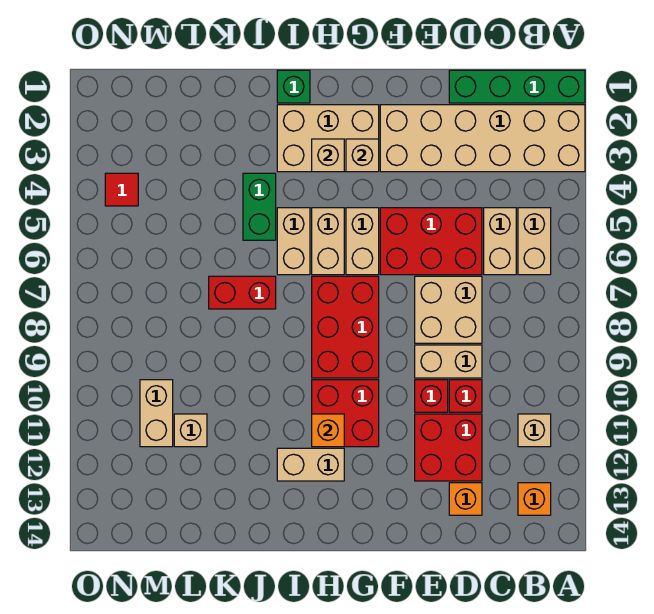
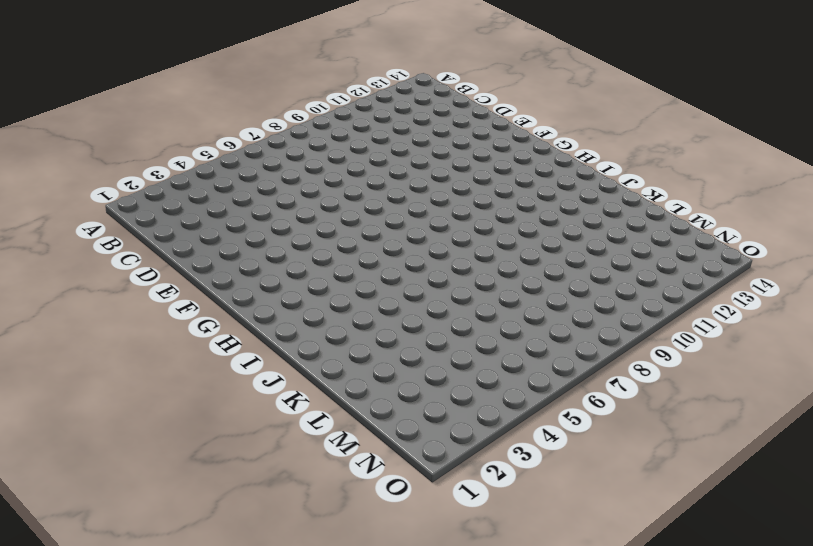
none -> green 1x4 brick [449,70,585,103]
none -> tan 2x6 brick [380,105,585,172]
none -> tan 1x2 brick [518,208,551,275]

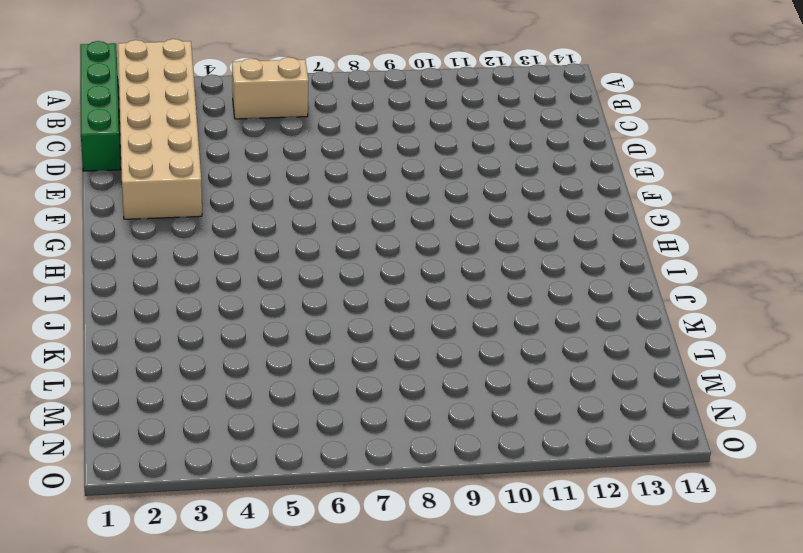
none -> tan 1x1 brick [518,414,551,447]
none -> orange 1x1 brick [518,483,551,515]
none -> tan 1x2 brick [484,208,516,275]

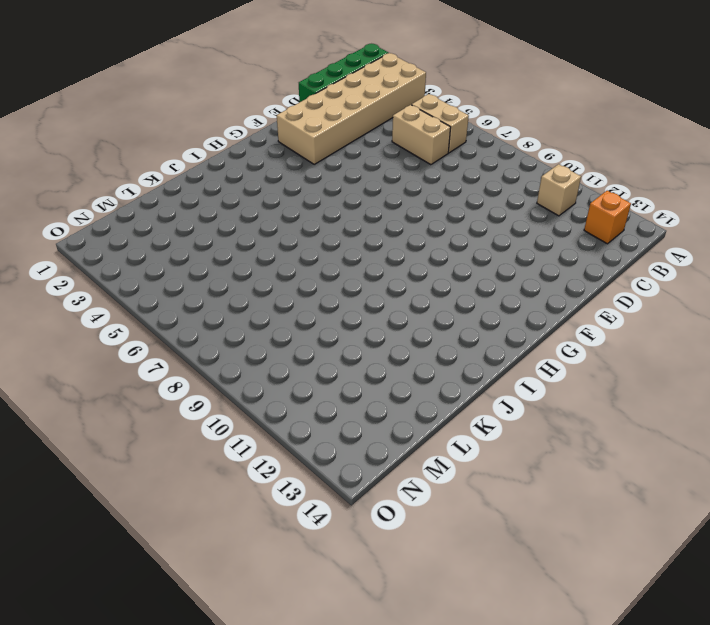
none -> red 2x3 brick [380,208,482,275]
none -> tan 2x2 brick [415,276,482,343]
none -> tan 1x2 brick [415,345,482,378]

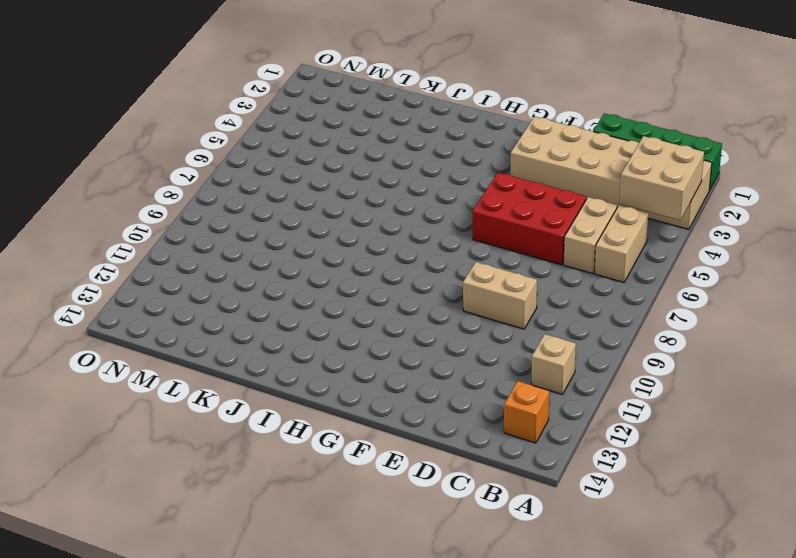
tan 2x2 brick [619,136,704,220] -> tan 2x2 brick moved to [415,276,482,343]
none -> red 1x1 brick [449,380,482,412]
none -> red 2x2 brick [415,414,482,481]
none -> orange 1x1 brick [449,483,482,515]

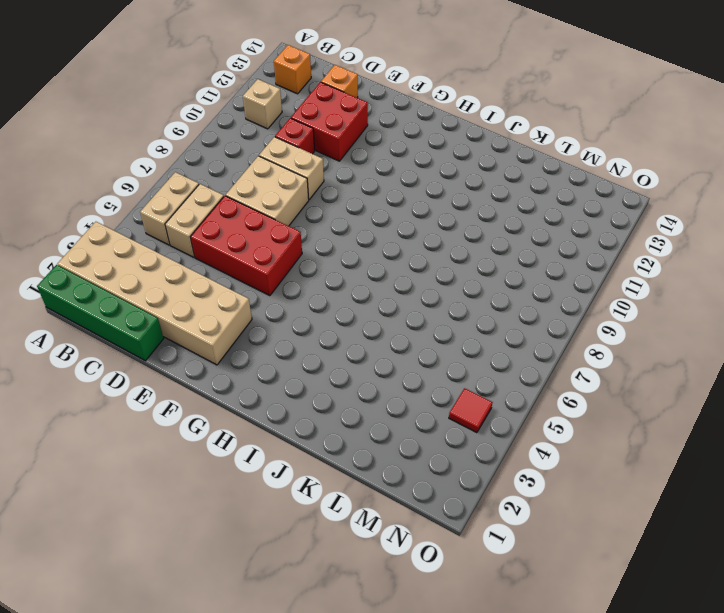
none -> red 1x1 brick [415,380,448,412]
none -> tan 2x3 brick [277,105,379,172]
none -> tan 1x2 brick [346,208,379,275]

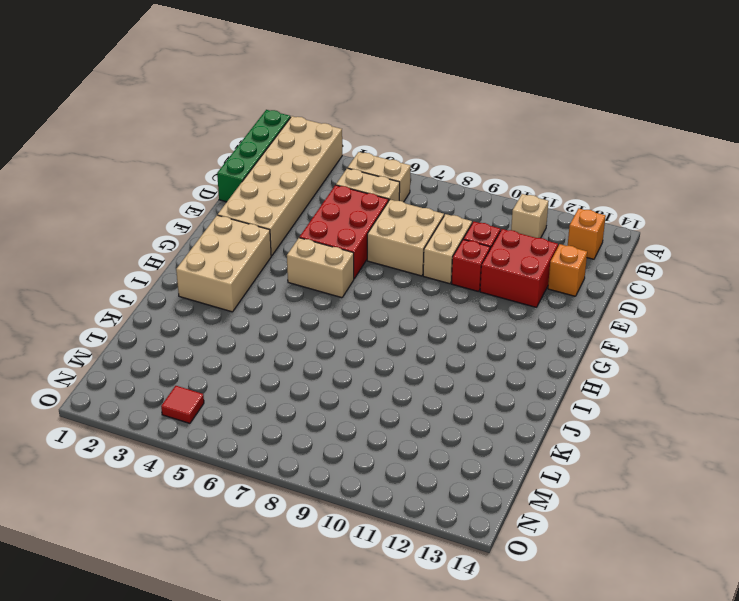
none -> red 2x3 brick [312,276,379,378]
none -> red 2x2 brick [312,380,379,447]
none -> tan 1x2 brick [312,208,344,275]

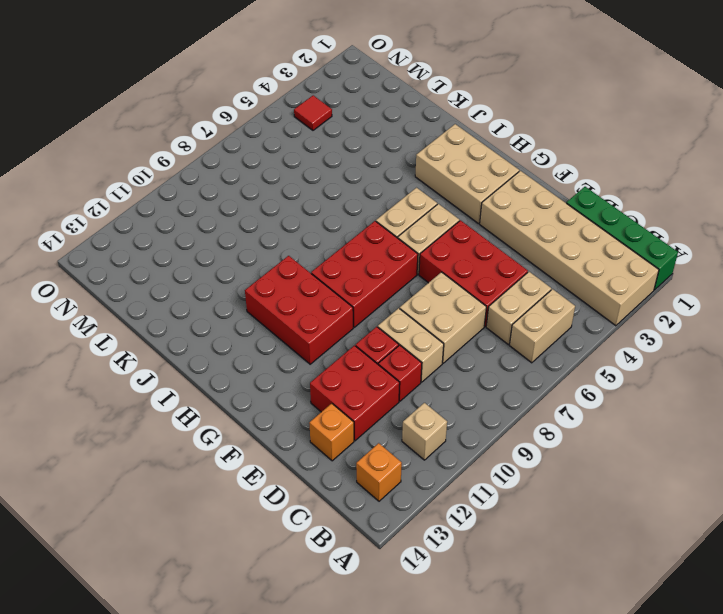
red 2x3 brick [245,256,353,364] -> red 2x2 brick [312,380,379,447]
none -> tan 1x2 brick [277,448,344,481]
none -> green 1x1 brick [277,70,310,103]
none -> tan 1x2 brick [277,208,310,275]

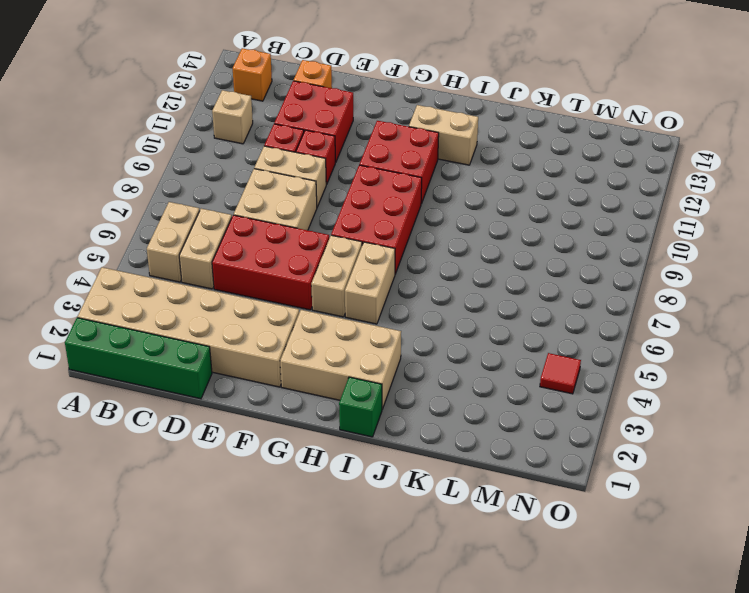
none -> tan 1x2 brick [277,208,310,275]
none -> green 1x2 brick [243,173,276,240]
none -> red 1x2 brick [209,276,276,309]

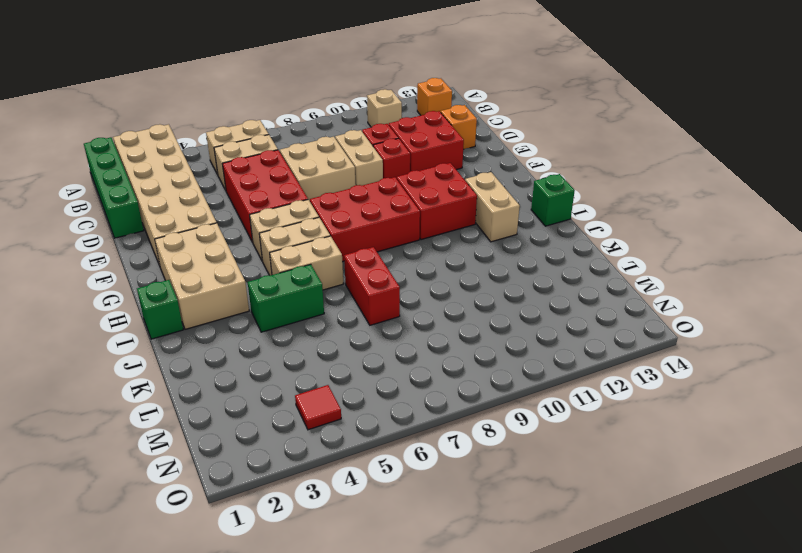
green 1x1 brick [531,174,575,226] -> none
none -> tan 1x1 brick [174,414,207,447]
none -> tan 1x2 brick [140,380,173,447]
none -> tan 1x1 brick [346,139,379,172]

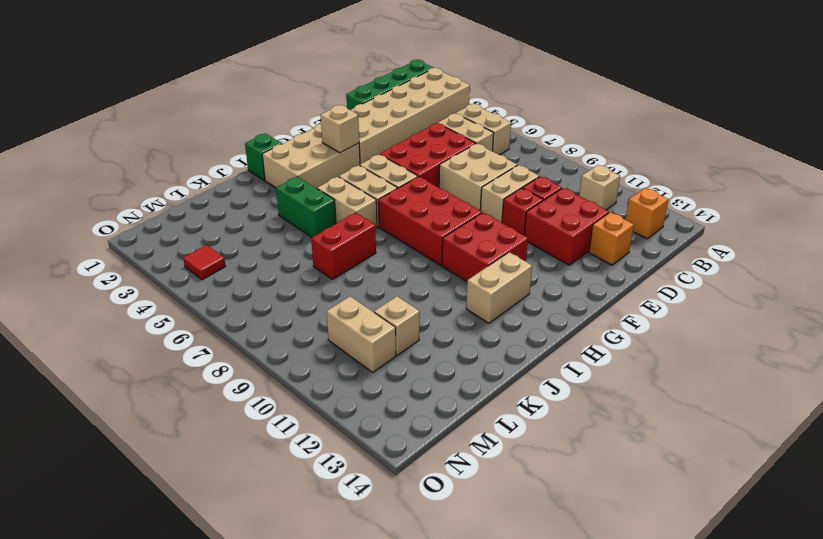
none -> tan 1x1 brick [312,139,344,172]
none -> orange 1x1 brick [312,414,344,447]

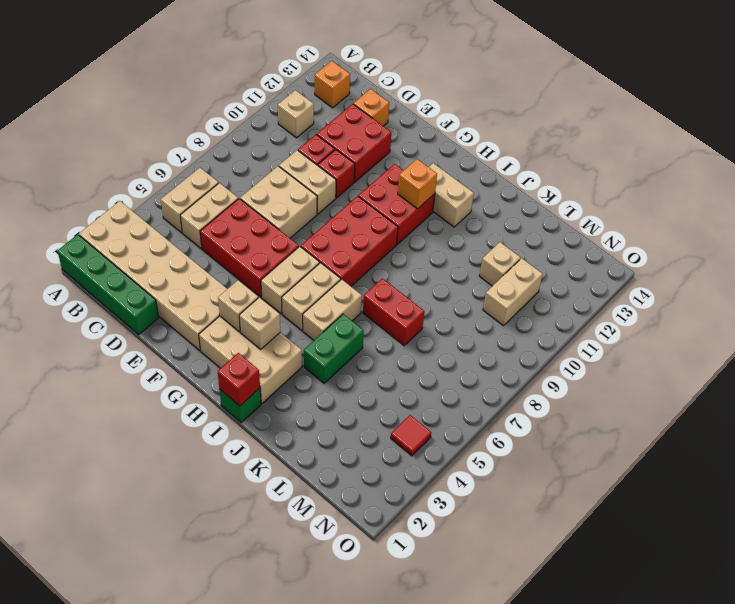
red 1x1 brick [218,353,260,406] -> none

